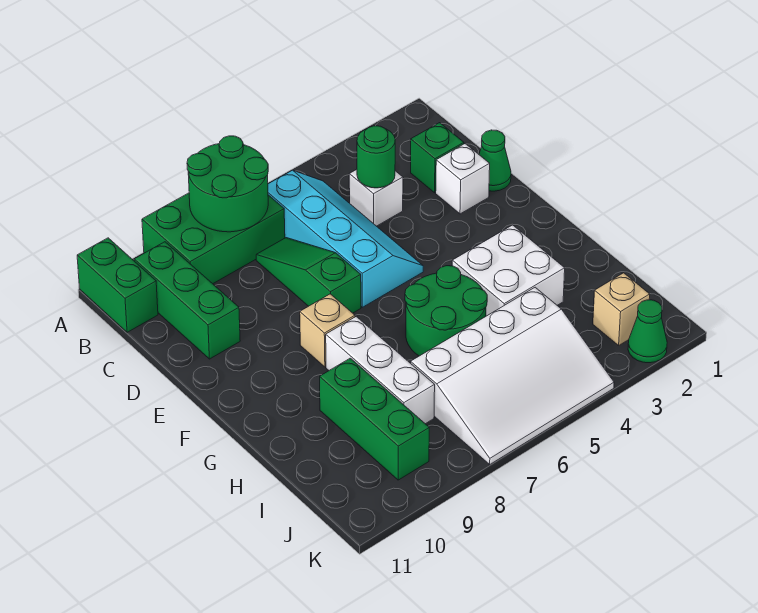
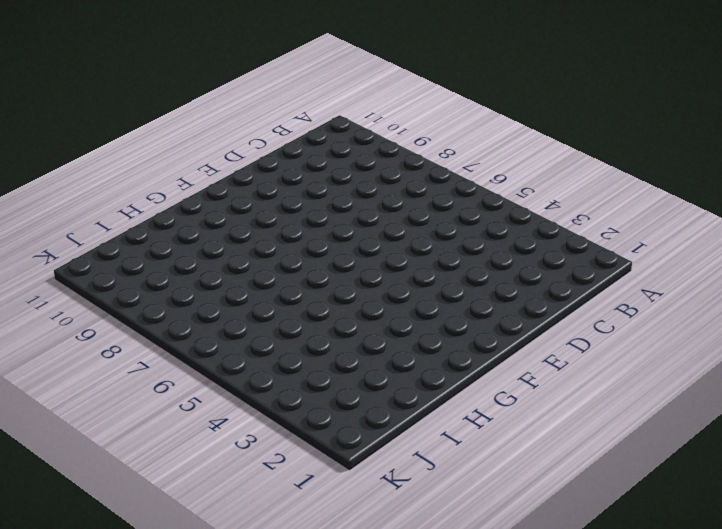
none -> green 2x3 brick [142,193,285,284]
none -> green 1x2 brick [77,238,158,332]
none -> cyan 2x4 slope [268,170,423,307]

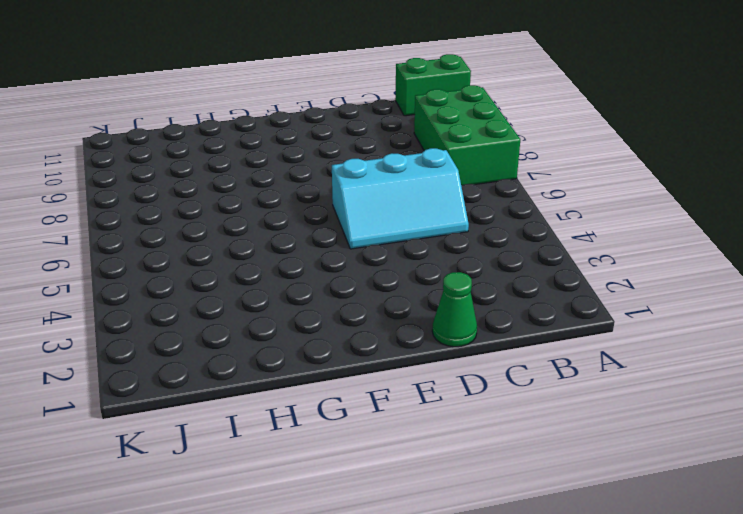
cyan 2x3 slope [332,148,469,249] -> cyan 2x4 slope [268,170,423,307]
none -> green 1x3 brick [134,242,240,359]
none -> green 1x1 brick [411,123,464,193]
none -> white 1x1 brick [349,169,403,226]

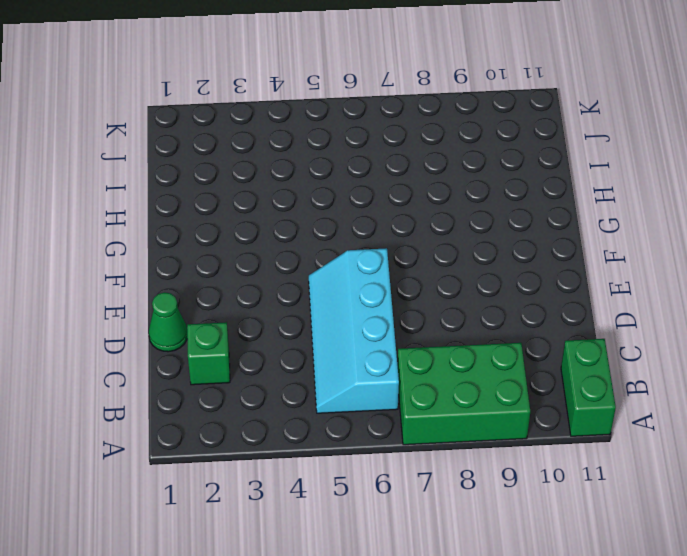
none -> green 1x3 brick [134,242,240,359]
none -> white 1x1 brick [349,169,403,226]
none -> green 1x3 slope [256,238,361,313]

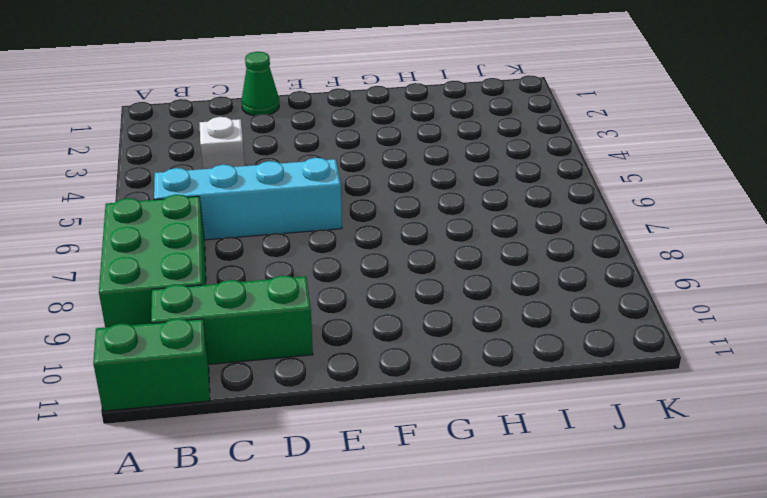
none -> green 1x1 brick [411,123,464,193]
none -> green 1x3 slope [256,238,361,313]
none -> white 1x1 brick [436,144,490,214]

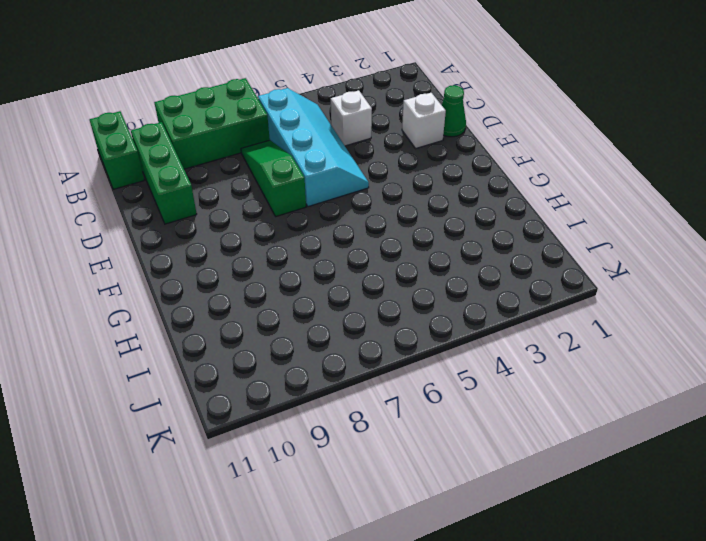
none -> green 1x1 brick [411,123,464,193]
none -> tan 1x1 brick [300,294,355,367]
none -> white 2x2 brick [452,225,565,316]

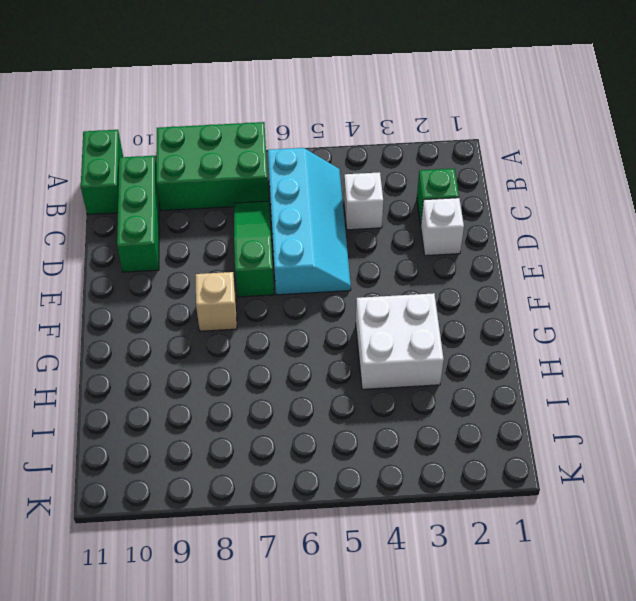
none -> green 1x1 cone [479,130,511,191]
none -> green 2x2 round brick [405,266,487,356]
none -> white 1x3 brick [326,317,435,424]

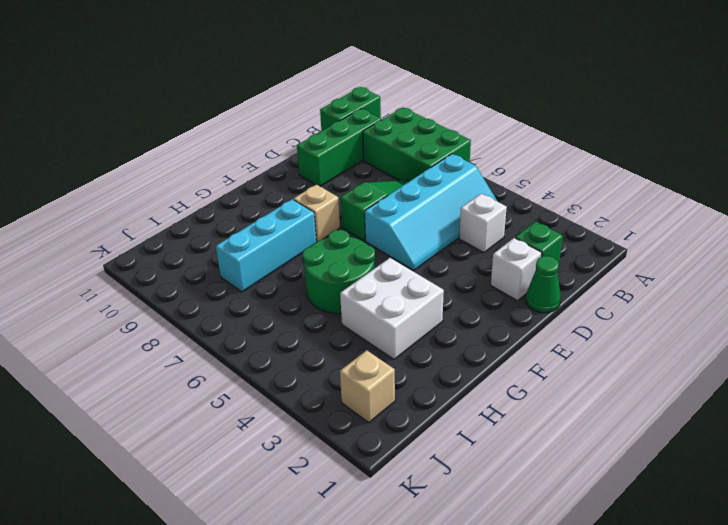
cyan 1x3 brick [216,199,316,292] -> white 1x3 brick [326,317,435,424]
none -> green 1x3 brick [320,358,429,480]
none -> white 3x4 slope [411,287,614,464]
none -> green 1x1 cone [628,300,667,363]

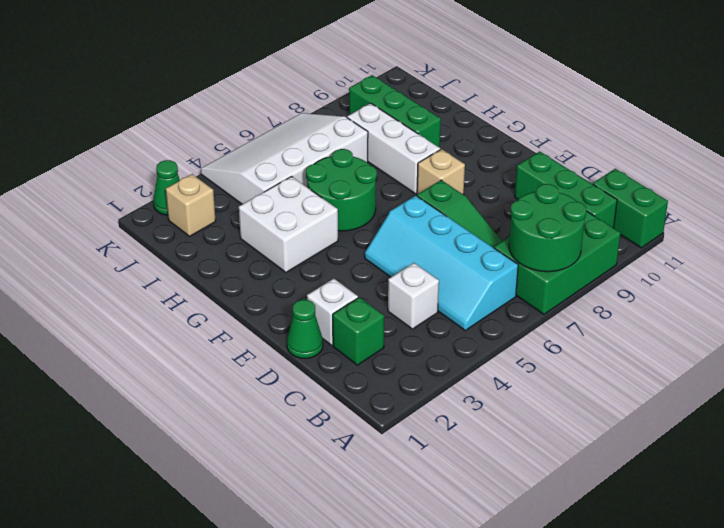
none -> green 1x1 round brick [357,126,395,188]

